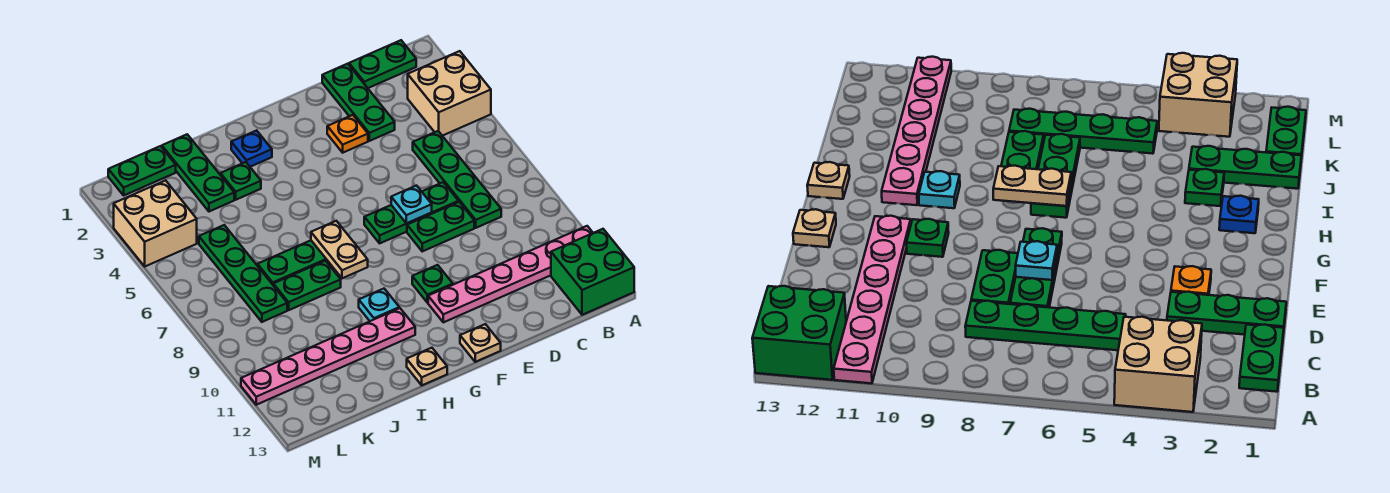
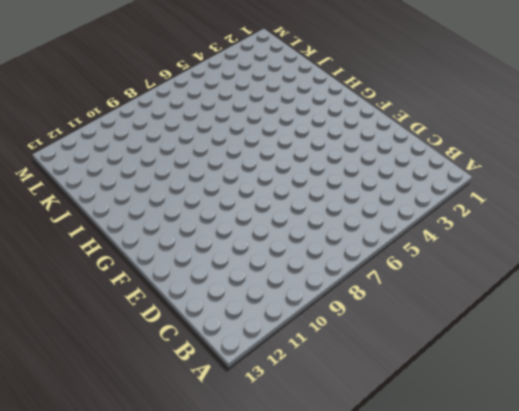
none -> tan 2x2 brick [408,51,491,136]
none -> pink 1x6 plate [428,226,593,322]
none -> green 2x2 brick [551,229,634,315]

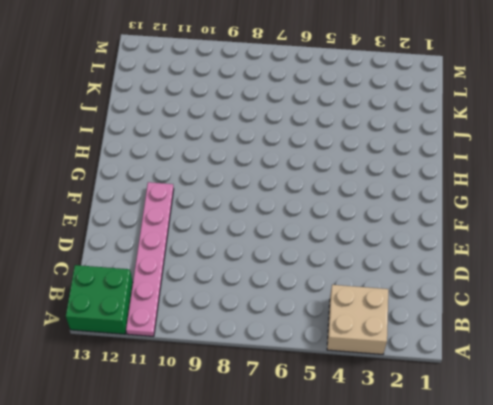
none -> green 1x2 plate [349,40,416,88]
none -> green 1x4 plate [413,131,501,228]
none -> green 1x3 plate [322,64,395,141]

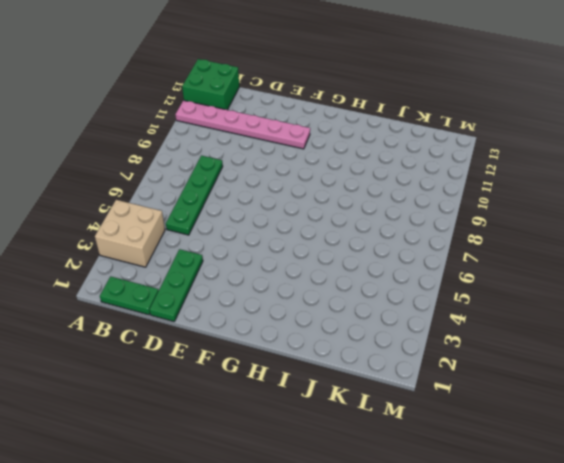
none -> green 1x3 plate [364,182,459,243]
none -> green 1x2 plate [407,202,474,251]
none -> orange 1x1 plate [327,115,368,153]

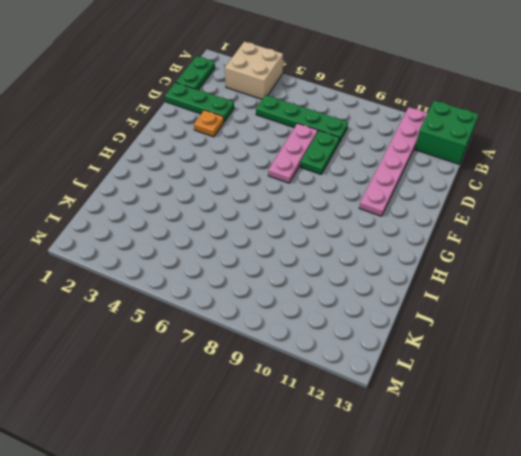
pink 1x3 plate [268,123,318,183] -> green 1x3 plate [364,182,459,243]
none -> green 1x1 plate [412,265,453,303]
none -> tan 1x1 plate [460,324,501,362]
none -> blue 1x1 plate [231,130,272,167]

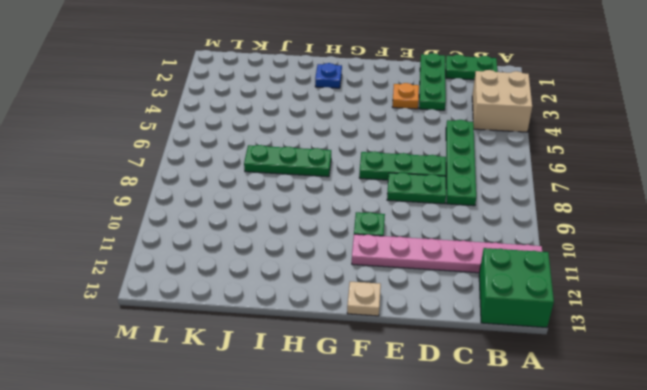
none -> cyan 1x1 plate [359,289,399,321]
none -> pink 1x6 plate [241,308,415,405]
none -> tan 1x1 plate [407,348,447,385]

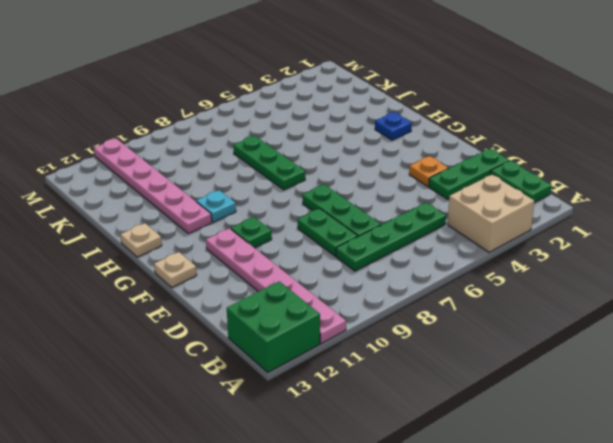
none -> green 1x1 plate [220,162,261,200]
none -> green 1x2 plate [273,261,341,310]
none -> green 1x3 plate [162,134,234,212]

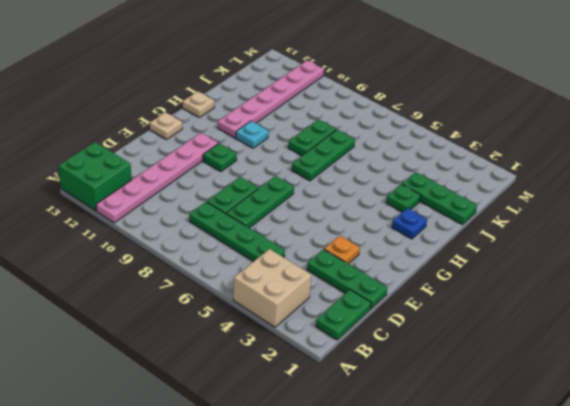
none -> green 1x2 plate [108,146,176,195]
none -> green 1x4 plate [199,225,287,322]
none -> tan 2x2 brick [114,180,197,266]

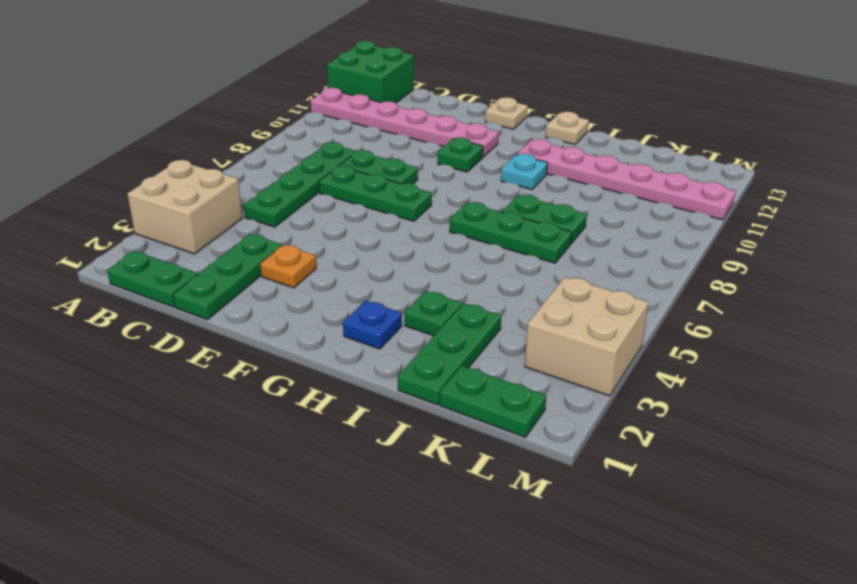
none -> green 1x4 plate [199,225,287,322]
none -> cyan 1x1 plate [391,186,432,223]
none -> tan 1x2 plate [311,221,368,278]

